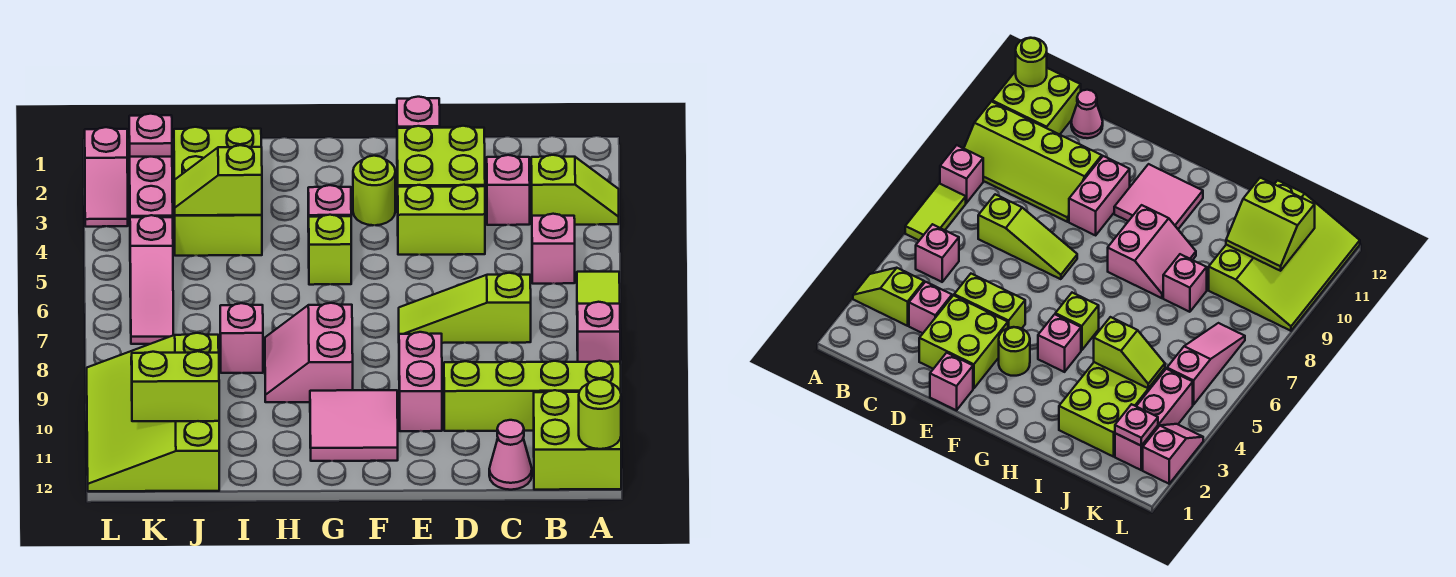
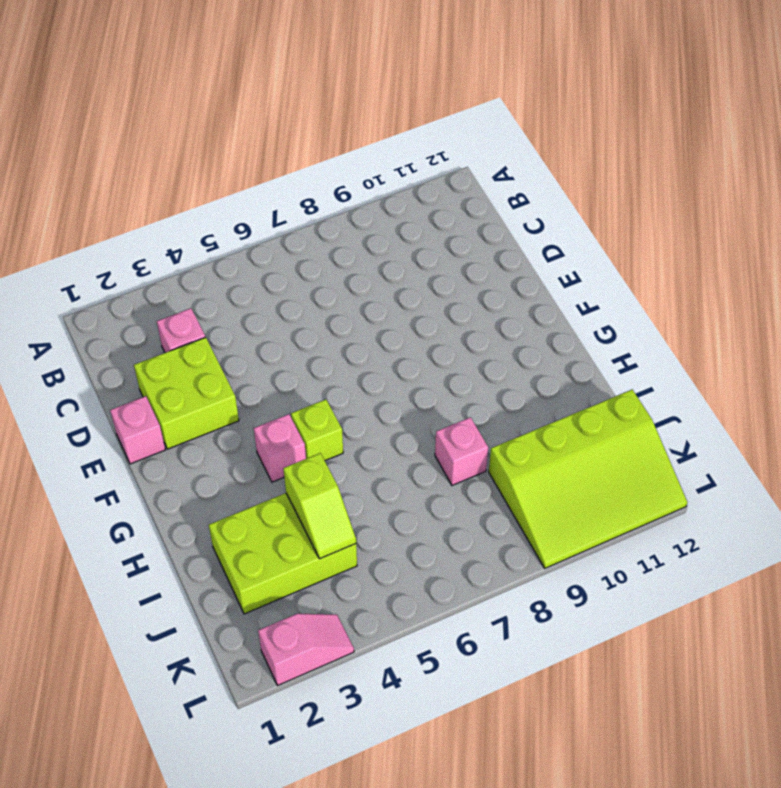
none -> lime 1x2 slope [531,155,619,225]
none -> lime 1x2 tile [577,272,620,304]
none -> pink 1x1 brick [577,302,620,362]

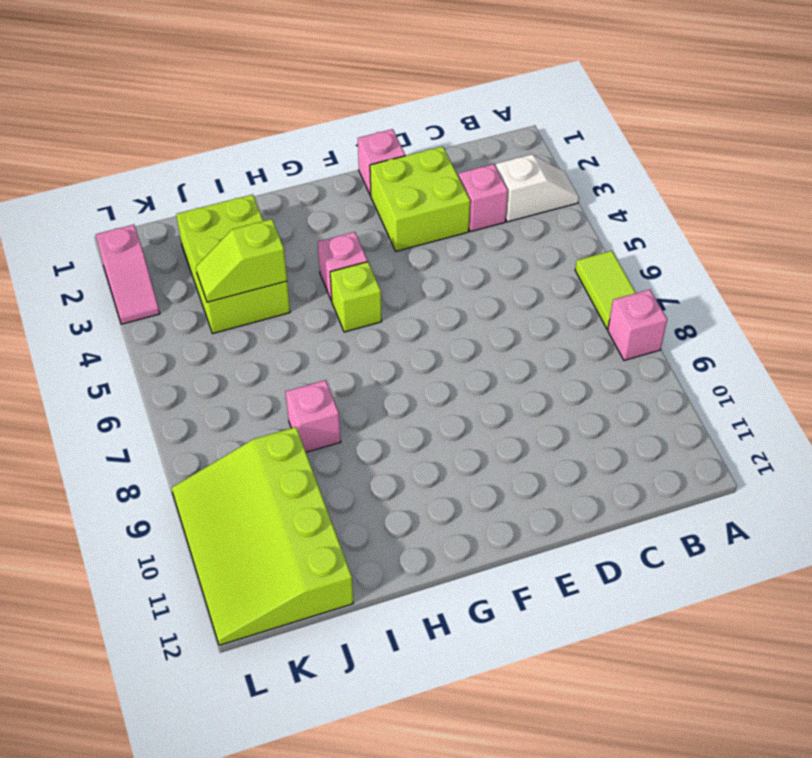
white 1x2 slope [496,154,579,222] -> lime 1x2 slope [531,155,619,225]
none -> lime 2x4 slope [444,361,621,431]
none -> lime 2x2 brick [534,390,621,490]
none -> pink 1x1 brick [532,214,575,284]

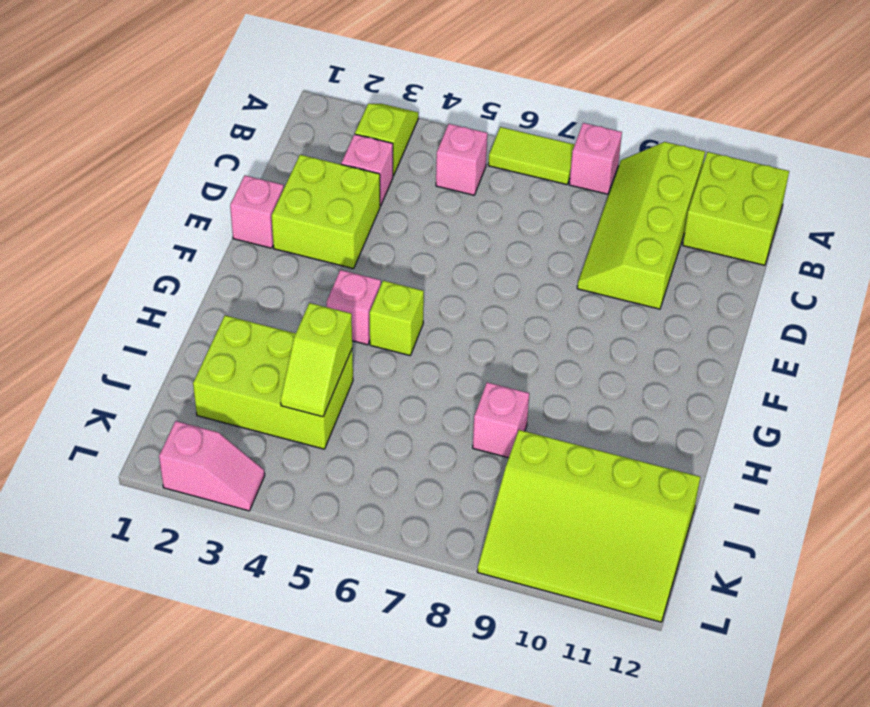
none -> lime 1x3 slope [399,273,531,343]
none -> pink 1x1 cone [489,420,532,490]
none -> lime 1x2 brick [398,185,485,255]

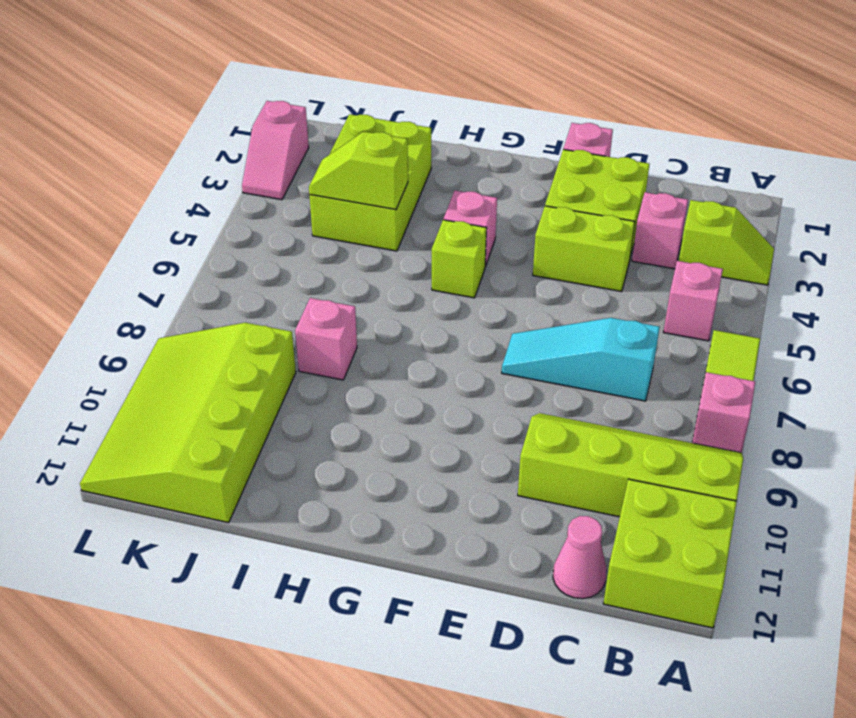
cyan 1x3 slope [502,318,660,401] -> lime 1x3 slope [399,273,531,343]
none -> pink 1x2 brick [399,332,442,431]
none -> lime 1x1 round brick [353,156,395,225]
none -> pink 2x2 tile [310,390,398,461]

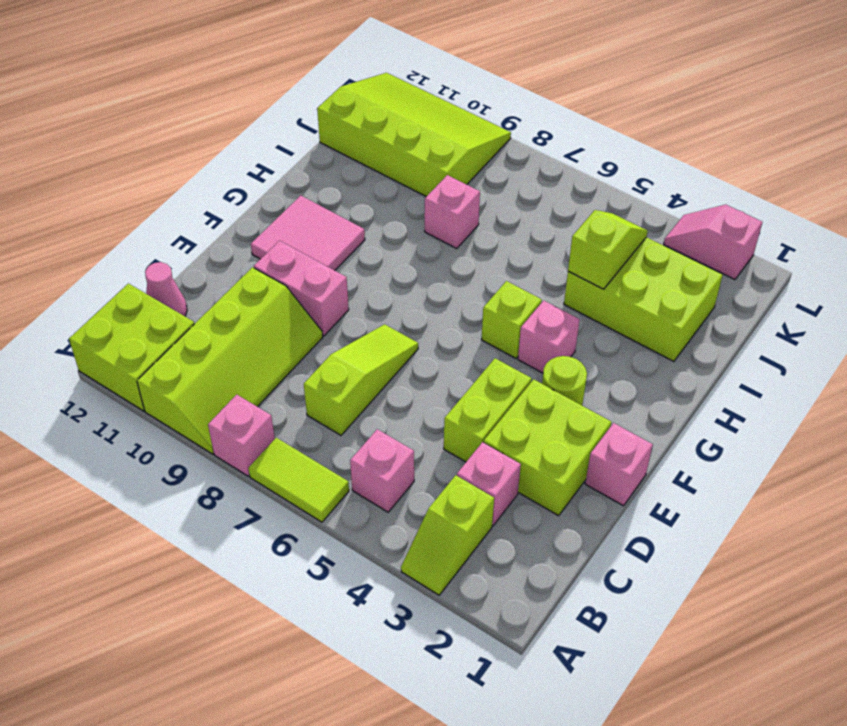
none -> pink 2x2 slope [265,303,353,402]
none -> pink 1x3 brick [129,150,173,217]
none -> pink 1x3 slope [130,215,173,344]

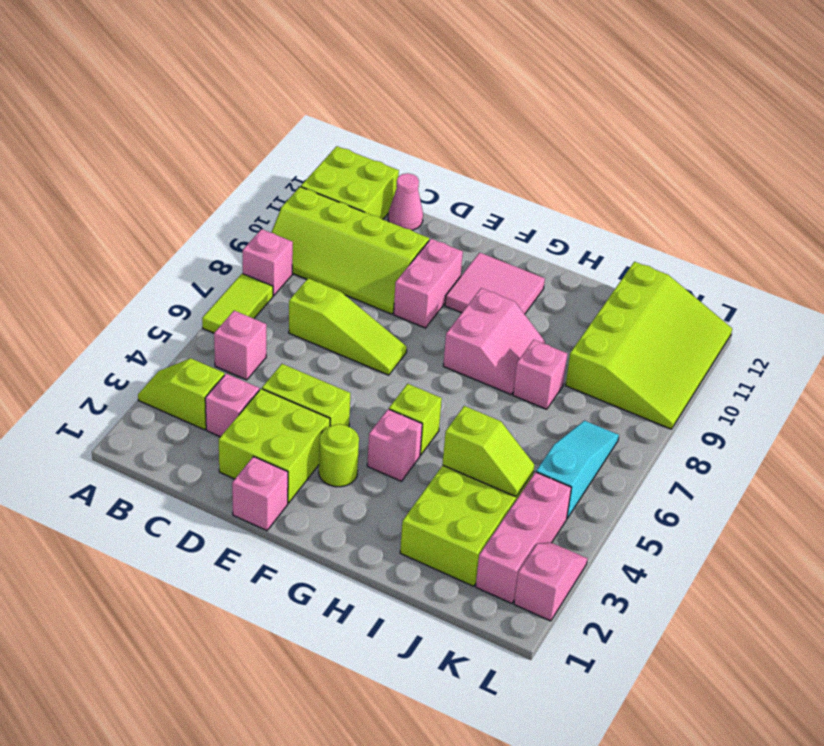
cyan 1x3 slope [536,421,619,518] -> pink 1x3 slope [130,215,173,344]
none -> lime 1x1 round brick [579,379,621,449]
none -> lime 2x2 slope [131,351,219,421]
none -> pink 1x1 plate [129,114,172,157]

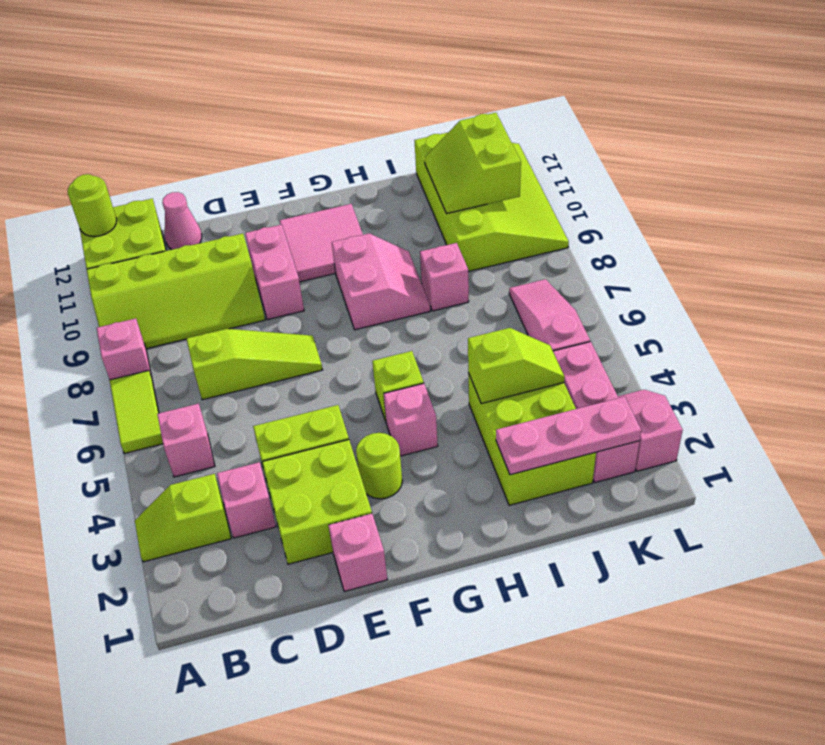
pink 1x3 plate [496,397,641,475] -> pink 1x1 plate [129,114,172,157]
lime 2x2 slope [425,113,521,214] -> lime 2x2 slope turned to [131,351,219,421]

